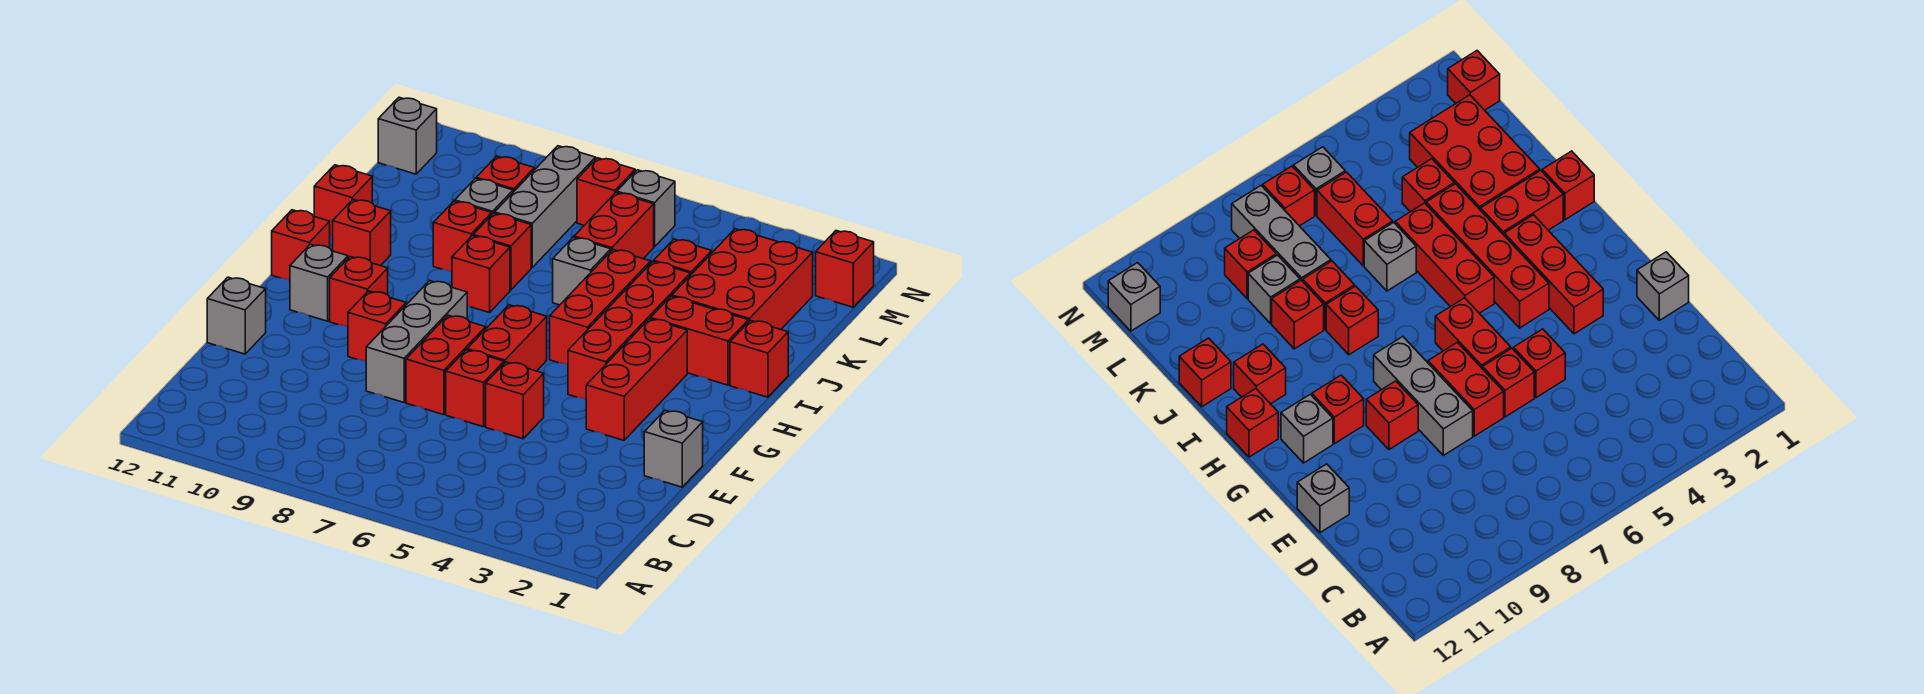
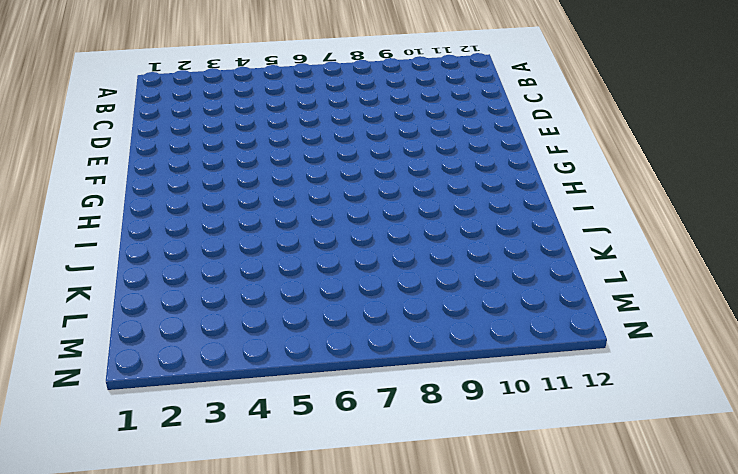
none -> grey 1x1 brick [644,410,703,487]
none -> red 1x1 brick [486,362,544,439]
none -> red 1x1 brick [446,350,504,427]
none -> red 1x2 brick [406,315,486,415]

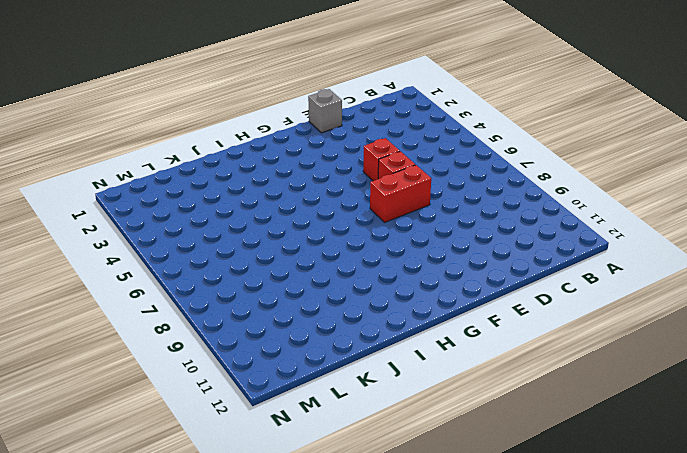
none -> grey 1x3 brick [366,281,467,402]
none -> grey 1x1 brick [207,277,266,354]
none -> red 1x3 brick [586,319,687,440]
none -> red 1x2 brick [467,305,547,371]

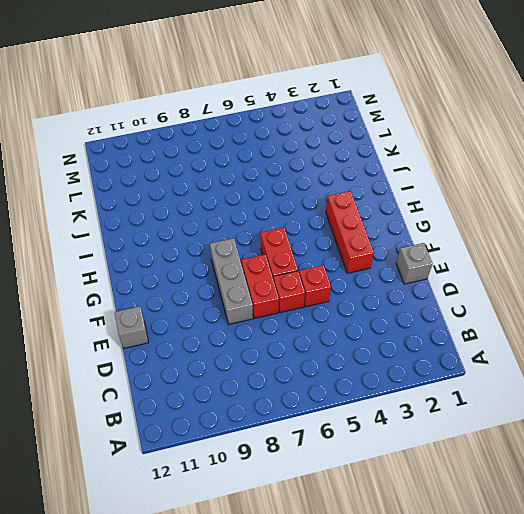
none -> red 1x1 brick [348,291,406,362]
none -> red 1x4 brick [568,262,690,400]
none -> red 1x1 brick [330,257,388,327]
none -> grey 1x1 brick [290,244,348,321]

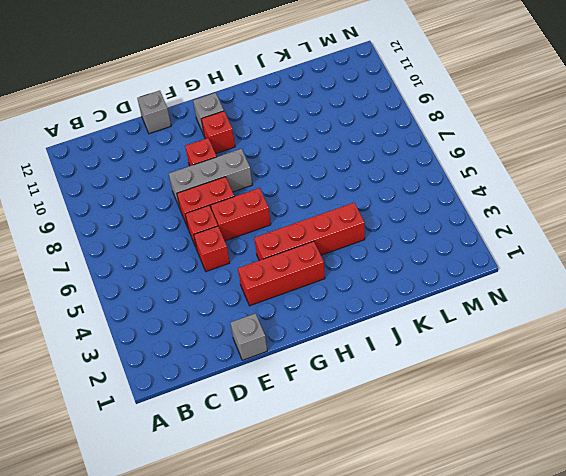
none -> red 1x3 brick [550,250,651,365]
none -> red 1x1 brick [272,210,330,281]
none -> red 1x1 brick [730,320,788,397]
none -> red 1x2 brick [651,296,748,385]

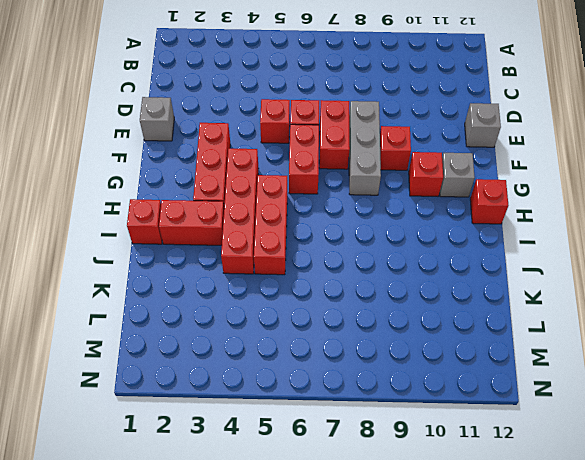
none -> red 1x1 brick [452,236,510,313]
none -> red 1x1 brick [333,199,391,266]
none -> red 2x3 brick [672,229,813,329]
none -> grey 1x1 brick [553,237,611,305]

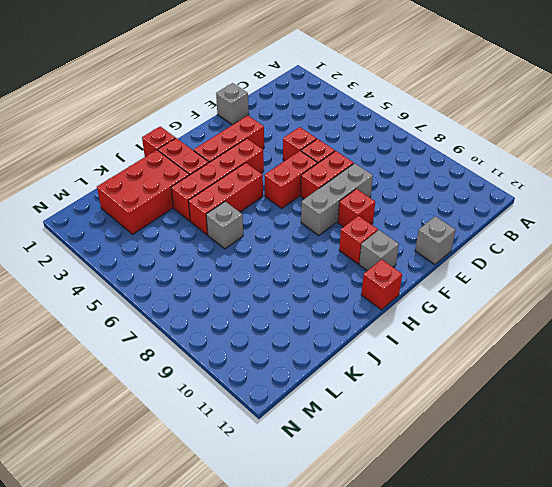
none -> red 1x1 brick [452,236,510,313]
none -> red 1x1 brick [333,199,391,266]
none -> red 1x1 brick [473,213,531,290]
none -> red 1x1 brick [433,201,492,272]

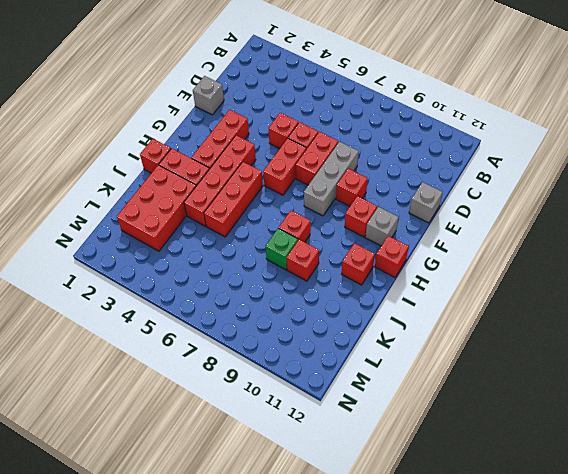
green 1x1 brick [266,228,298,270] -> red 1x1 brick [473,213,531,290]
none -> grey 1x1 brick [553,237,611,305]
none -> red 1x1 brick [314,165,372,236]
none -> red 1x1 brick [654,239,712,275]
none -> red 1x2 brick [574,193,654,259]

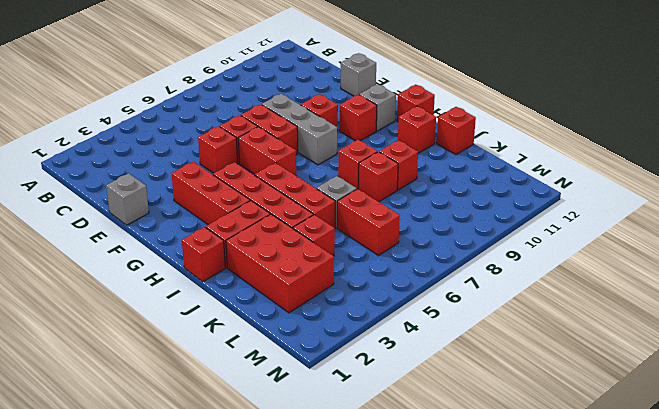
none -> grey 1x3 brick [495,146,596,267]
none -> grey 1x1 brick [455,179,513,214]
none -> red 1x1 brick [476,156,534,192]
none -> red 1x1 brick [816,231,874,307]

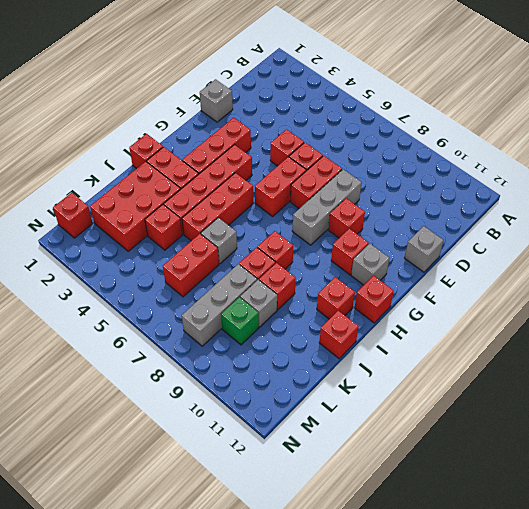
green 1x1 brick [221,297,259,345] -> red 1x1 brick [476,156,534,192]
none -> grey 1x1 brick [617,170,675,247]
none -> red 1x1 brick [577,158,635,225]
none -> grey 1x1 brick [378,97,437,174]

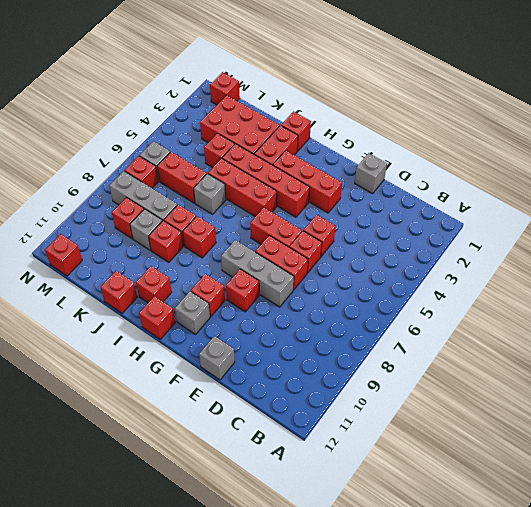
red 1x1 brick [45,234,82,276] -> grey 1x1 brick [378,97,437,174]

